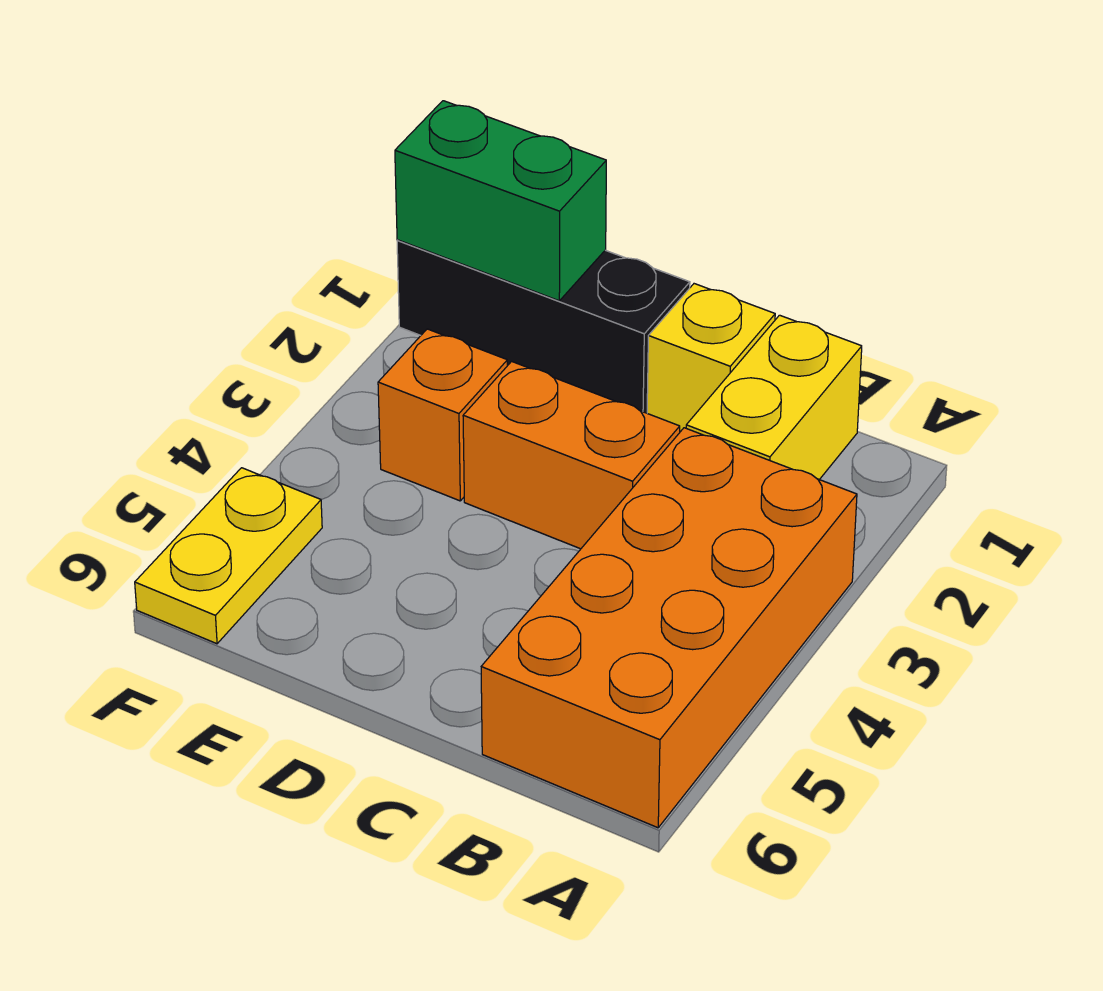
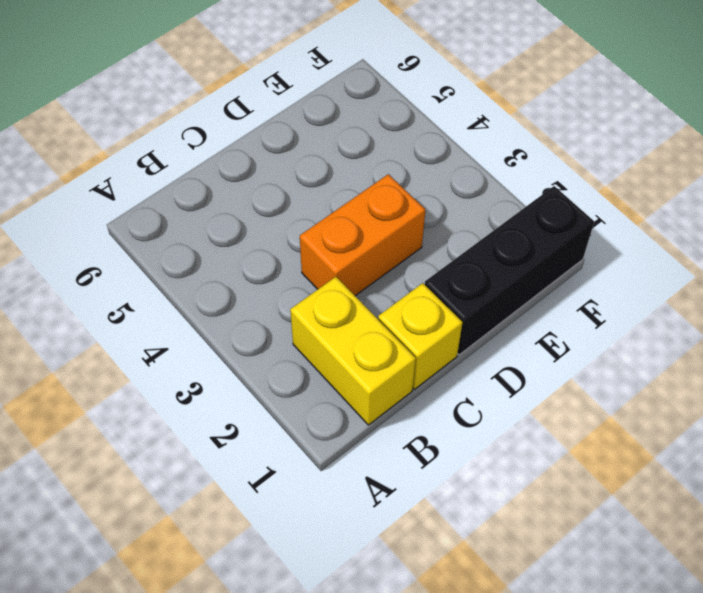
none -> orange 2x4 brick [481,428,857,828]
none -> orange 1x1 brick [378,329,507,501]

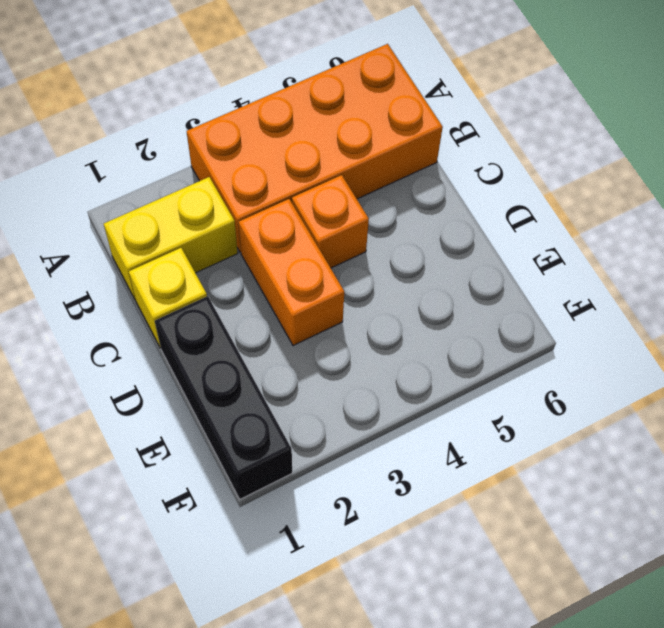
orange 1x1 brick [292,175,369,268] -> orange 1x1 brick moved to [378,329,507,501]
none -> yellow 1x2 plate [135,468,322,644]
none -> green 1x2 brick [395,101,606,301]

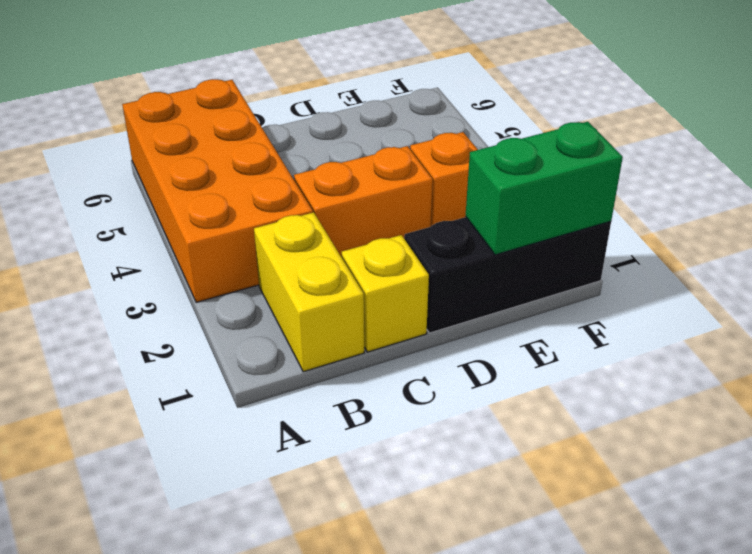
none -> yellow 1x2 plate [135,468,322,644]

